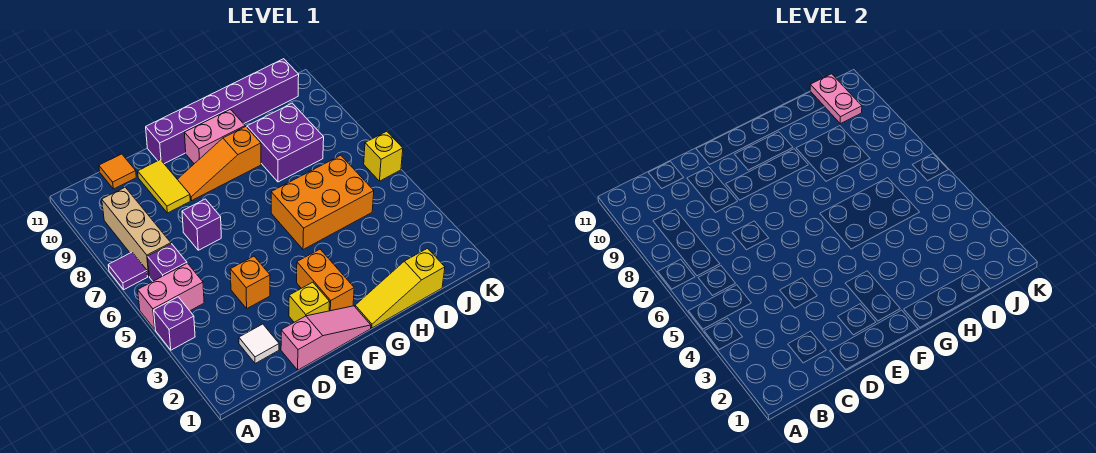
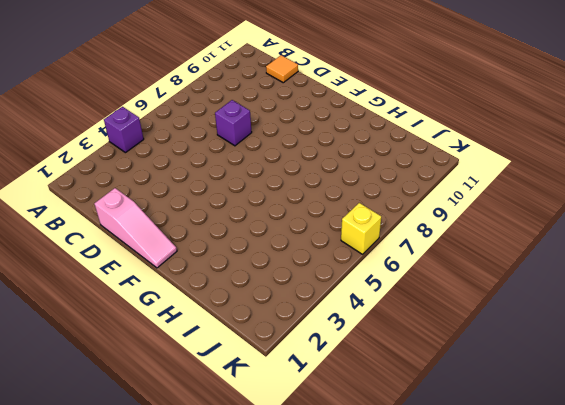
none -> pink 1x2 brick [138,263,204,329]
none -> purple 1x1 tile [108,252,148,289]
none -> purple 1x1 brick [148,244,187,281]

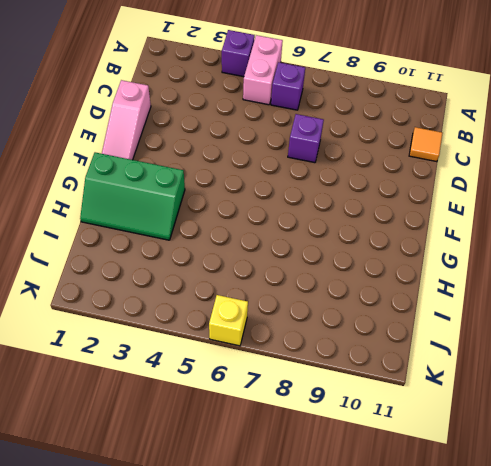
green 2x3 slope [80,152,185,240] -> yellow 1x3 slope [355,248,445,328]
none -> purple 1x1 tile [108,252,148,289]
none -> tan 1x3 brick [102,187,171,276]
none -> white 1x1 tile [239,324,279,364]

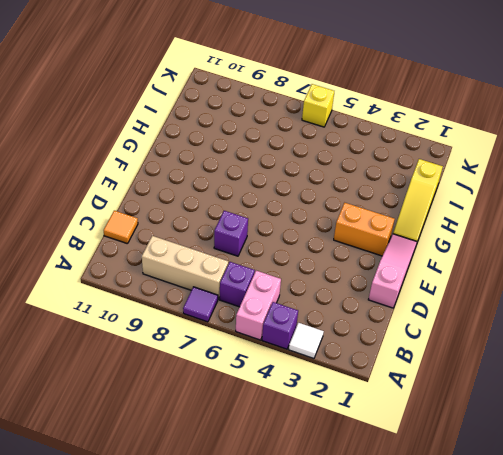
white 1x1 tile [289,323,324,358] -> white 1x1 tile moved to [239,324,279,364]
none -> orange 1x1 brick [230,256,270,308]
none -> yellow 1x2 tile [138,160,190,213]
none -> yellow 1x1 brick [289,282,330,322]

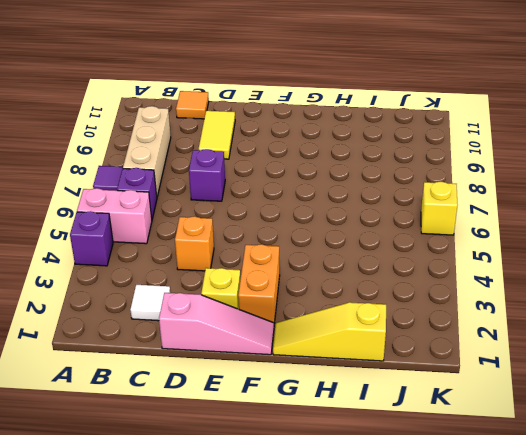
none -> orange 1x3 slope [177,126,261,200]
none -> purple 1x6 brick [146,59,299,164]
none -> pink 1x2 brick [184,109,245,164]

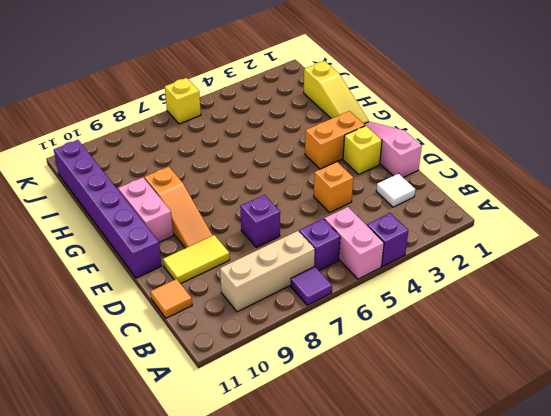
none -> orange 2x3 brick [271,155,374,250]
none -> purple 2x2 brick [247,103,324,182]
none -> pink 1x2 plate [810,74,862,124]

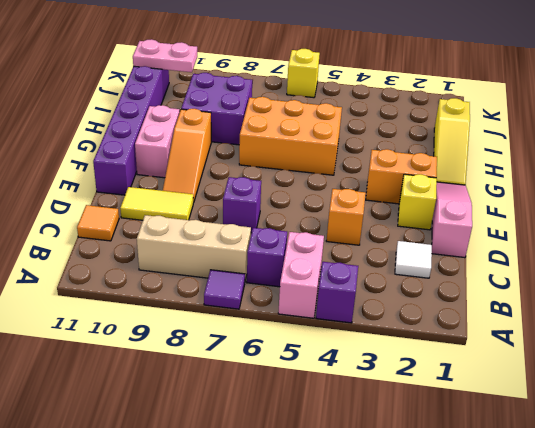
orange 2x3 brick [239,97,342,175] -> orange 2x3 brick turned to [271,155,374,250]

